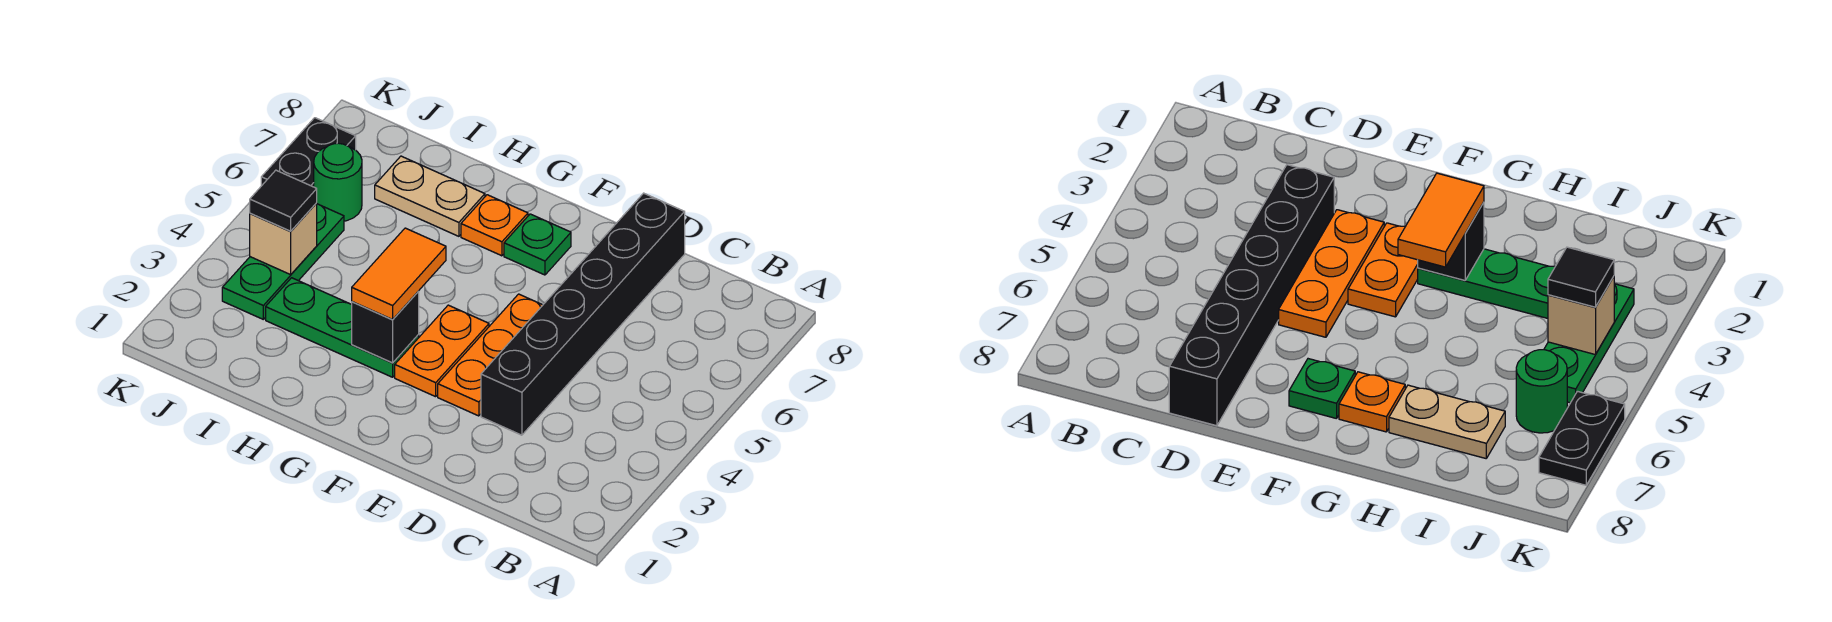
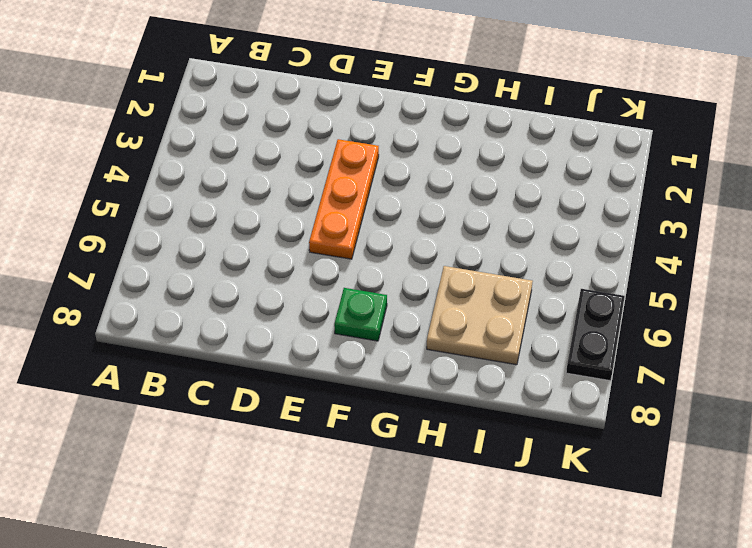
tan 2x2 plate [427,266,533,365] -> tan 1x2 plate [375,156,485,236]
none -> black 1x6 brick [481,193,685,435]
none -> orange 1x2 plate [395,305,489,397]
none -> green 1x3 plate [266,278,419,377]

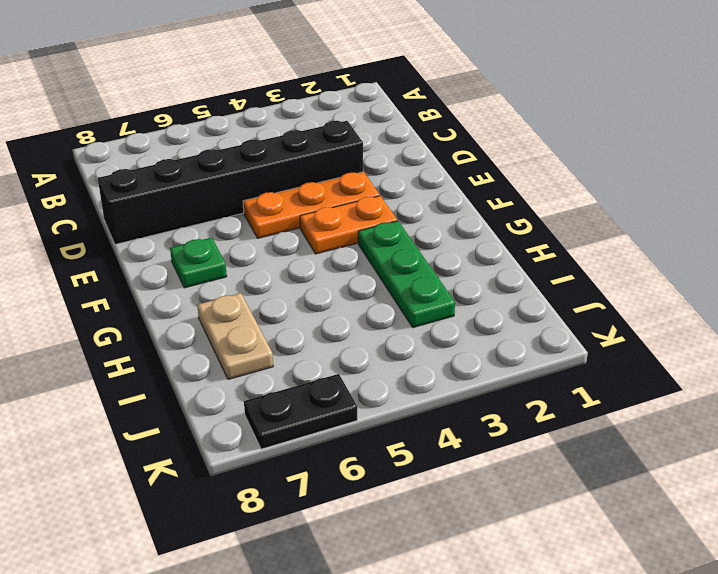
none -> orange 1x1 plate [461,195,528,256]
none -> green 1x3 plate [222,204,344,319]
none -> green 1x1 round brick [314,143,362,221]

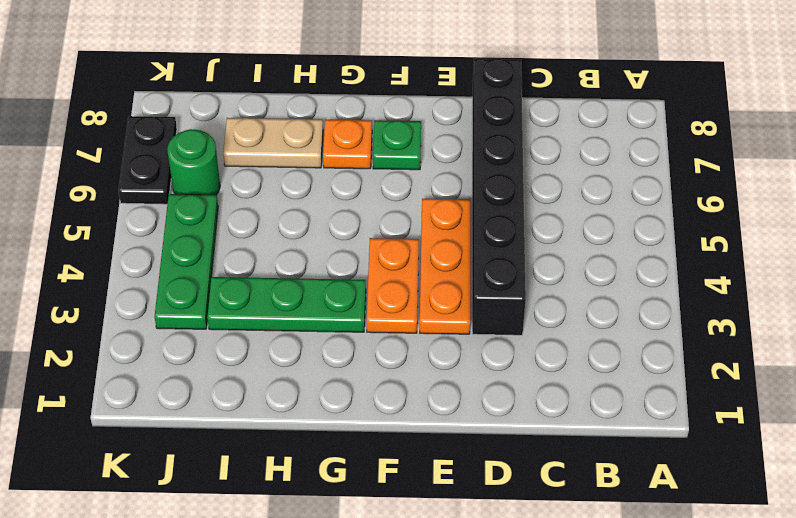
none -> black 1x1 brick [351,291,419,363]
none -> tan 1x1 brick [250,203,317,275]
none -> orange 1x2 tile [352,228,446,319]

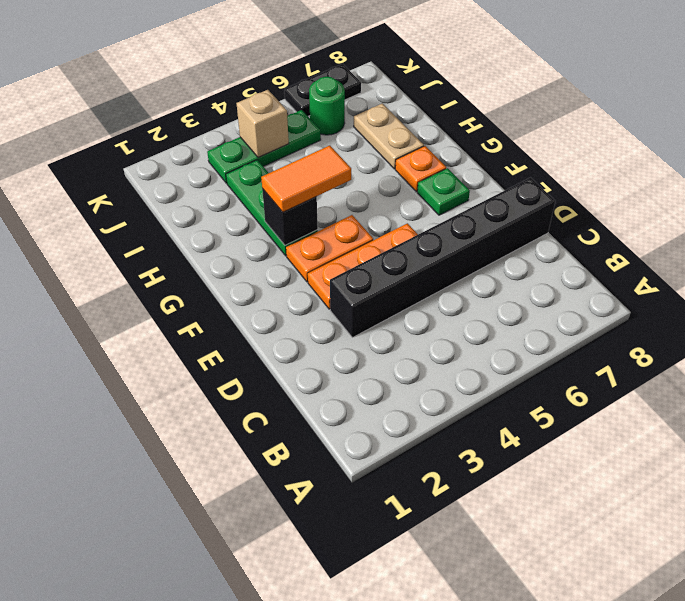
none -> black 1x1 tile [250,170,317,231]

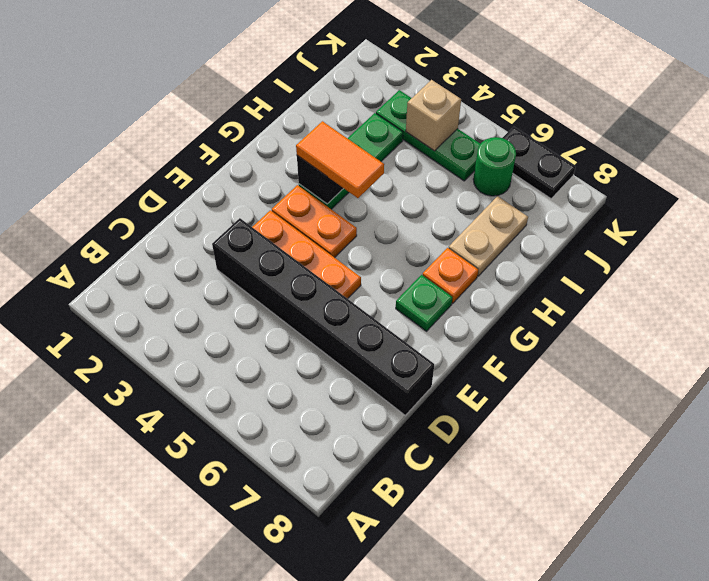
none -> black 1x1 tile [250,170,317,231]

